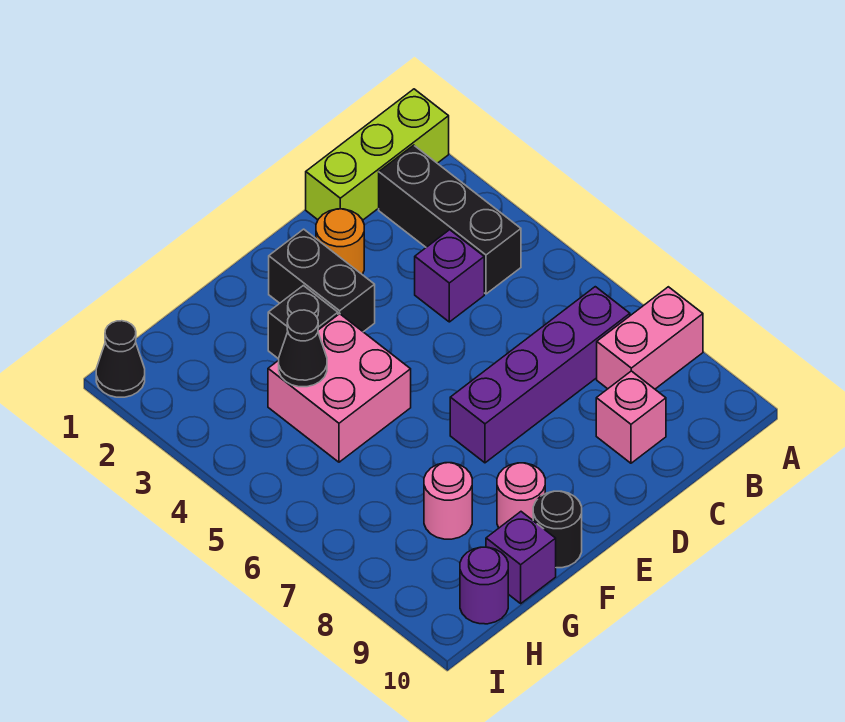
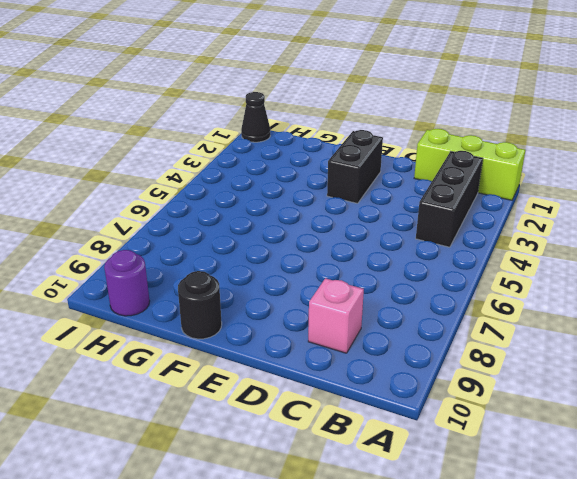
none -> pink 1x2 brick [597,287,703,389]
none -> purple 1x4 brick [450,287,630,463]
none -> purple 1x1 brick [415,230,484,322]

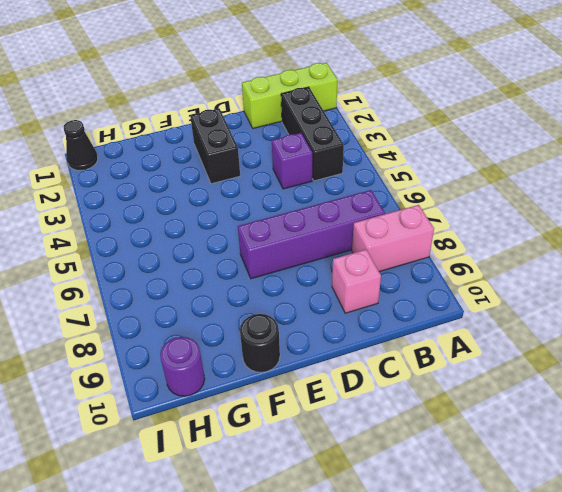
none -> orange 1x1 round brick [316,209,364,274]
none -> black 1x1 brick [268,285,338,359]
none -> pink 2x2 brick [268,314,411,462]

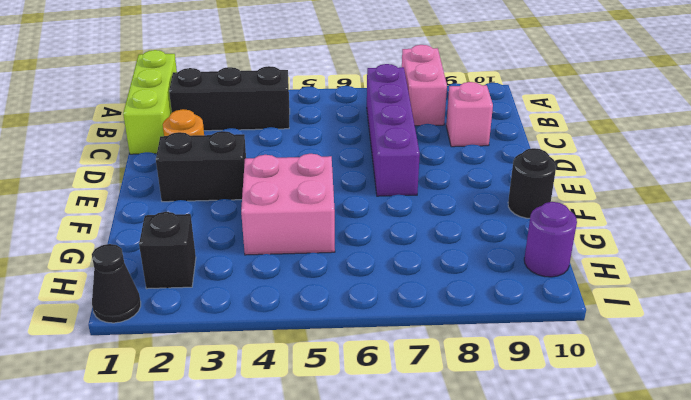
black 1x1 brick [139,212,196,289] -> black 1x1 brick moved to [268,285,338,359]
none -> purple 1x1 brick [415,230,484,322]
none -> pink 1x1 round brick [497,463,545,528]
none -> pink 1x1 round brick [424,463,472,539]

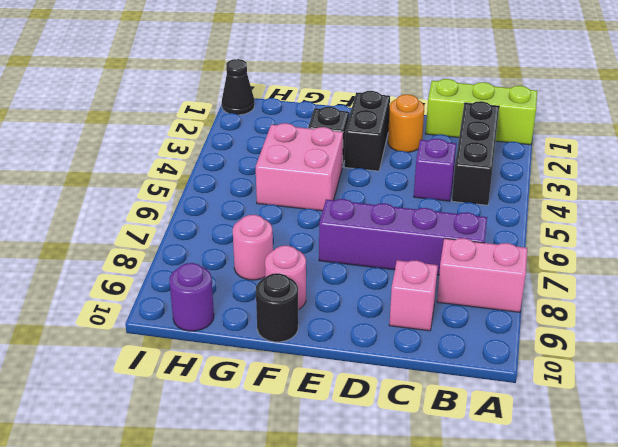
none -> purple 1x1 brick [486,512,556,603]
none -> black 1x1 cone [279,310,327,387]

